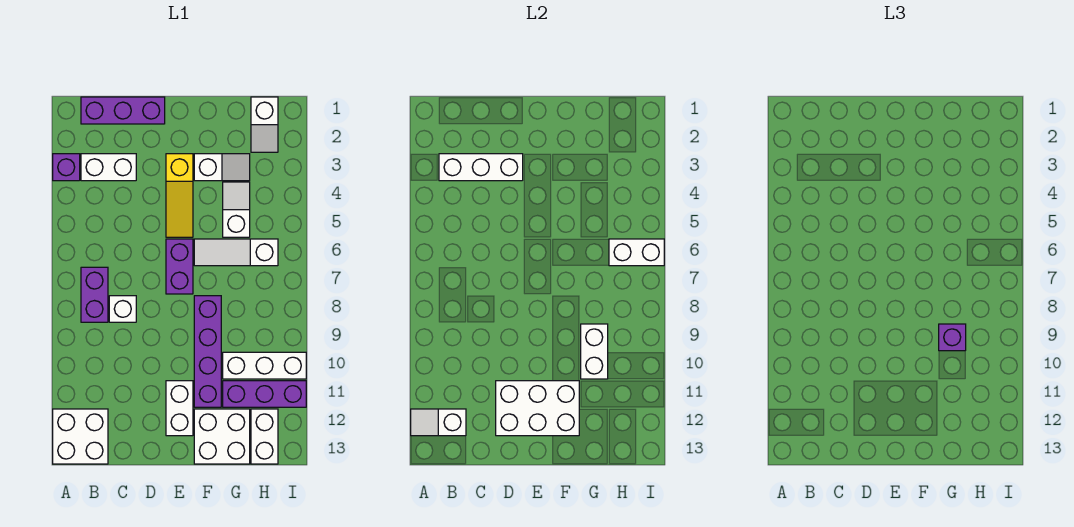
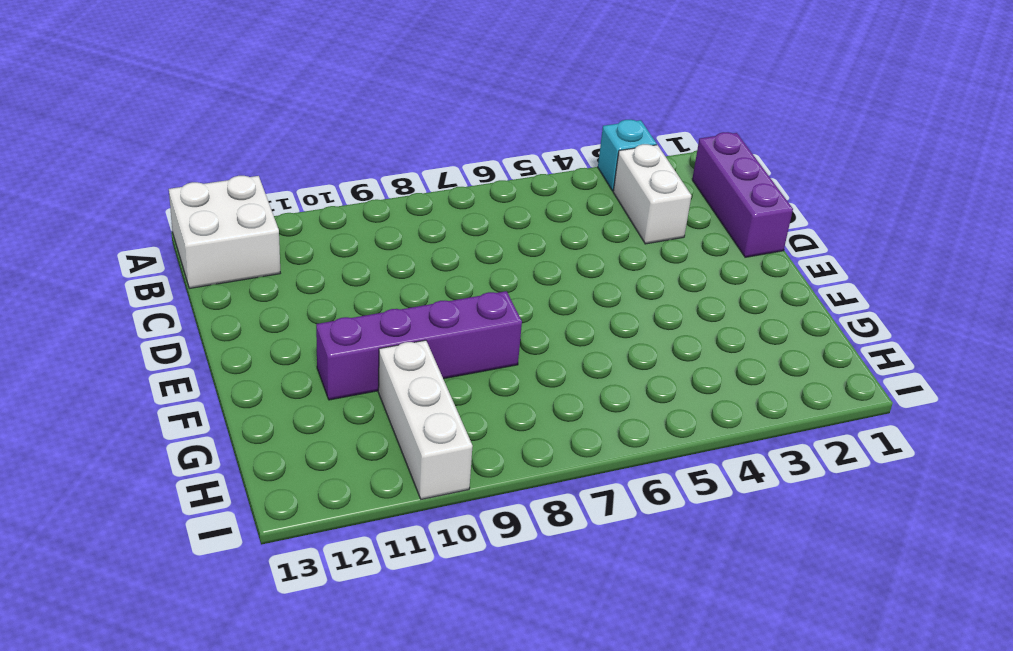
cyan 1x1 brick [598,120,657,191] -> purple 1x1 brick [53,154,80,181]
none -> purple 1x2 brick [81,267,108,322]
none -> white 1x1 brick [109,296,136,322]
none -> yellow 1x3 slope [166,154,193,237]

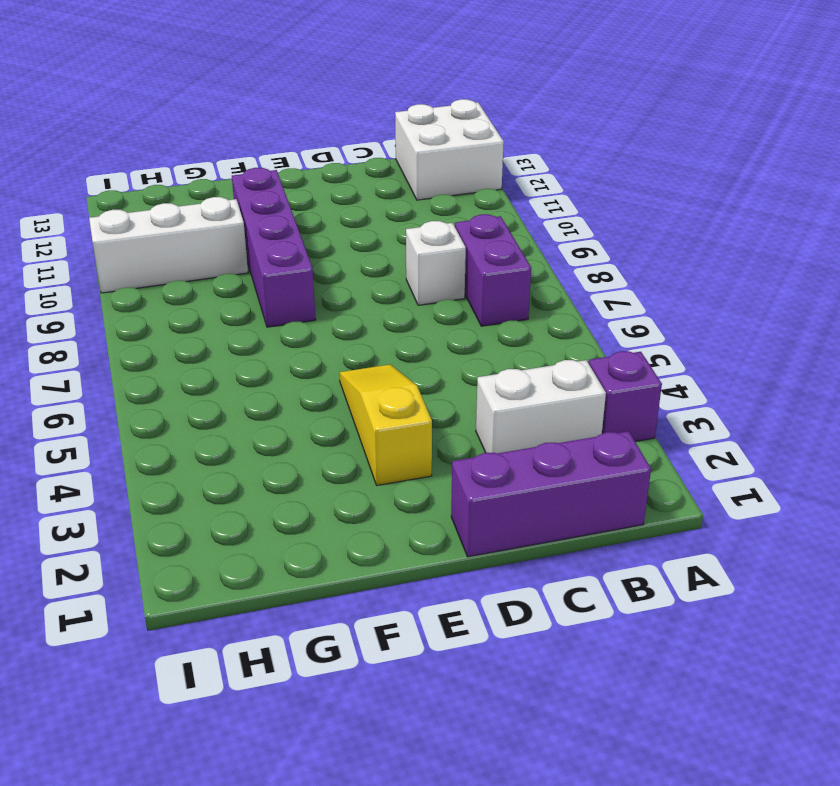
none -> purple 1x2 brick [166,239,193,294]
none -> white 1x2 brick [166,381,193,436]
none -> white 1x2 slope [194,154,250,181]

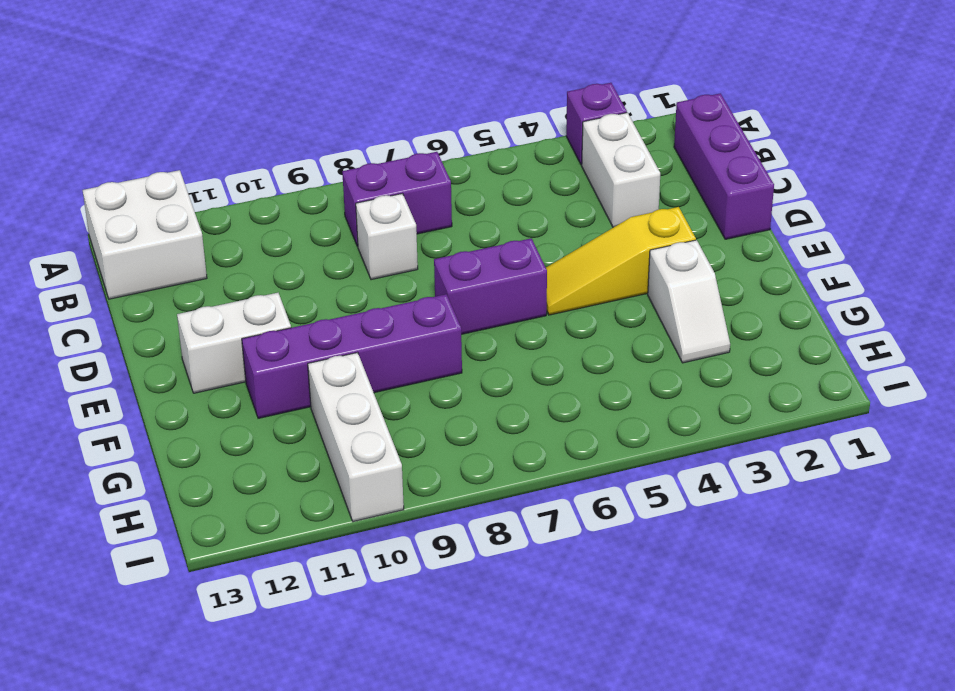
none -> white 1x3 slope [194,239,278,266]
none -> white 2x2 brick [194,409,250,464]
none -> white 1x2 slope [223,182,250,237]

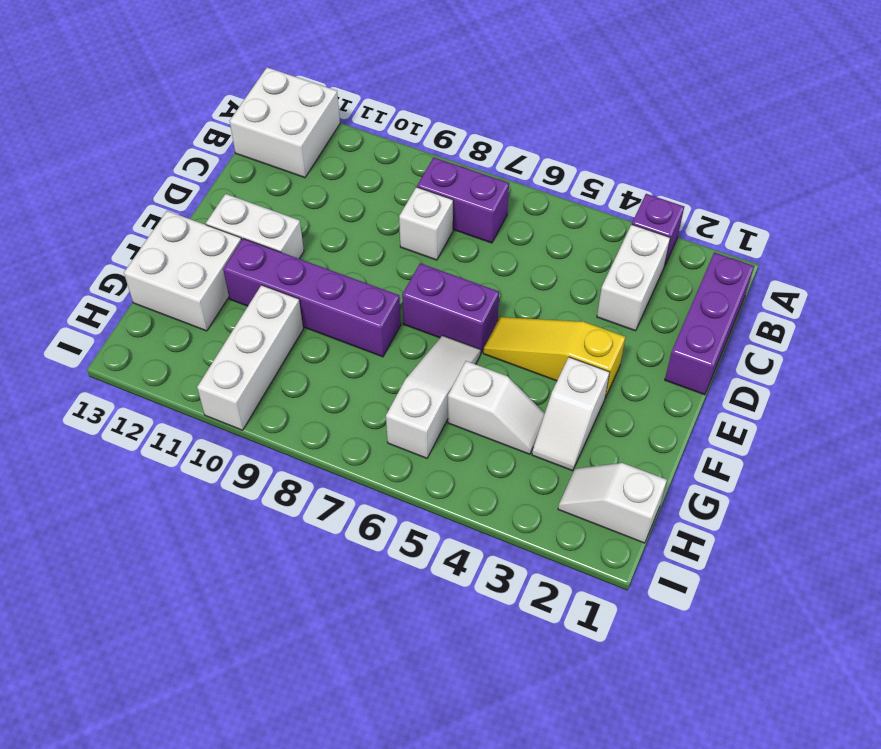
none -> purple 1x3 brick [223,381,306,407]
none -> white 1x2 brick [251,409,278,464]
none -> white 1x2 slope [411,409,466,436]

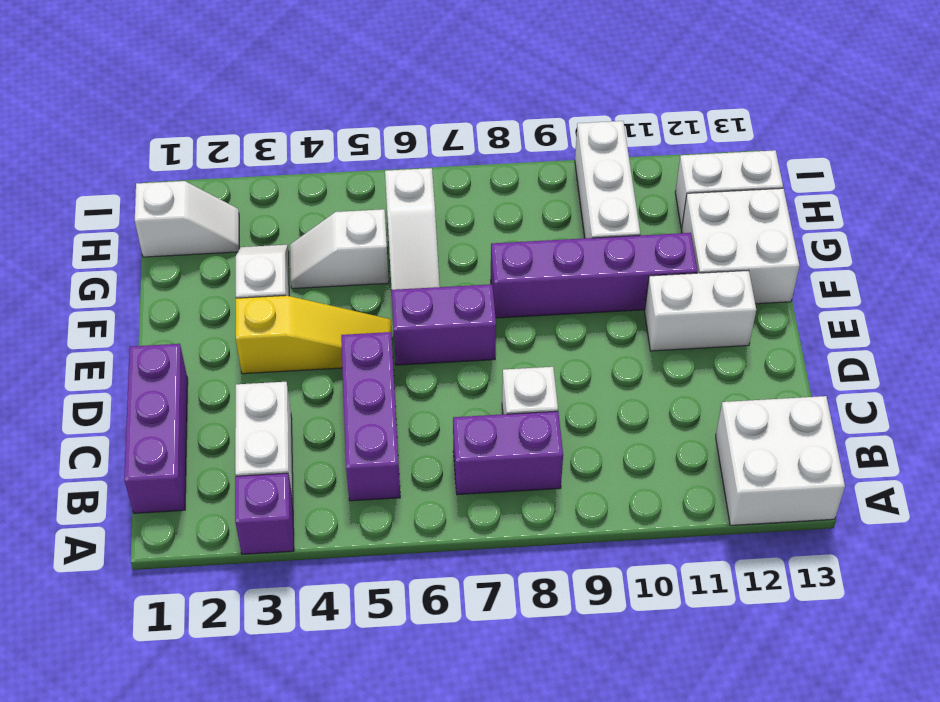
purple 1x3 brick [341,332,400,501] -> purple 1x3 brick moved to [223,381,306,407]
none -> white 1x2 slope [411,409,466,436]
none -> white 1x3 brick [439,154,523,181]
none -> white 2x3 brick [496,381,579,436]

